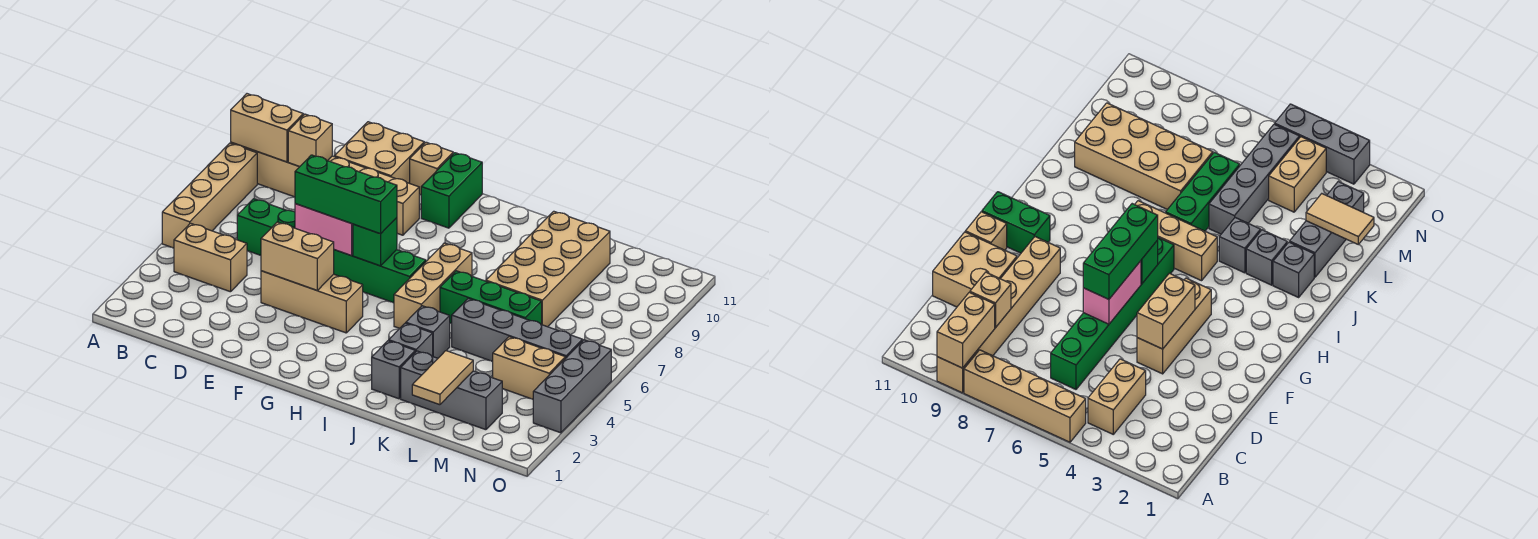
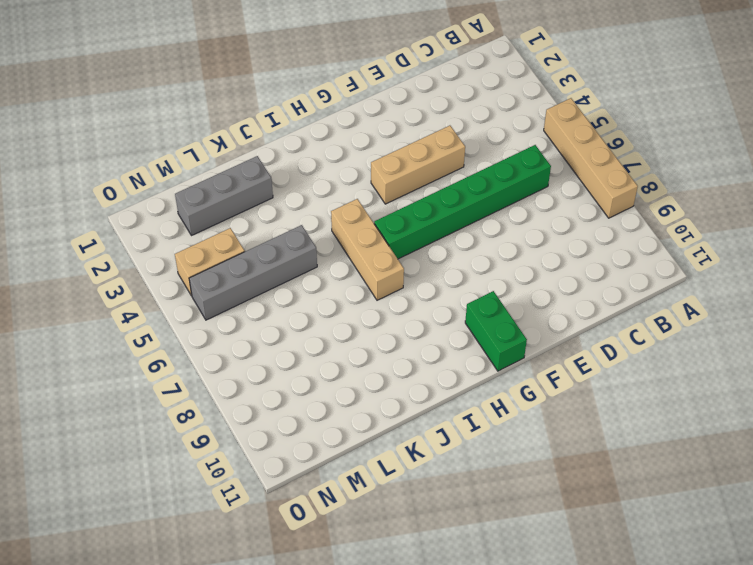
none -> tan 1x6 brick [231,142,419,235]
none -> tan 1x2 brick [174,223,247,292]
none -> tan 2x2 brick [335,122,424,183]

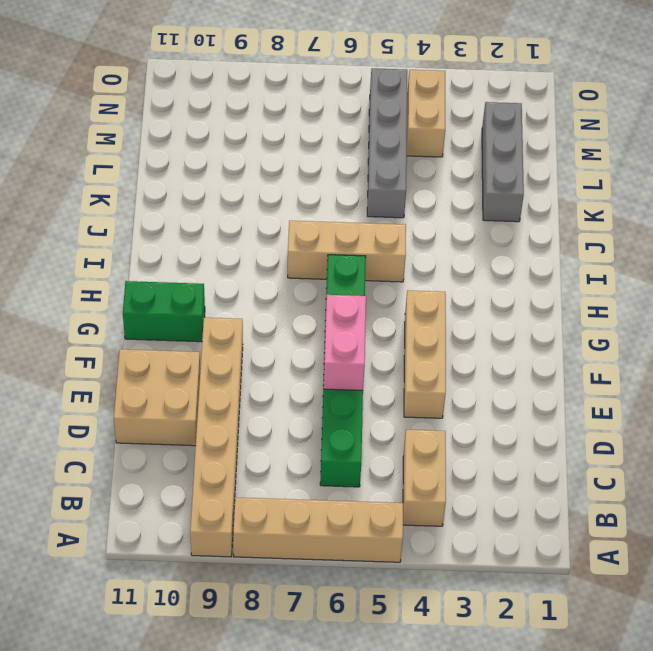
none -> tan 1x1 brick [410,142,453,195]
none -> grey 1x1 brick [372,341,415,399]
none -> grey 1x1 brick [389,323,433,356]

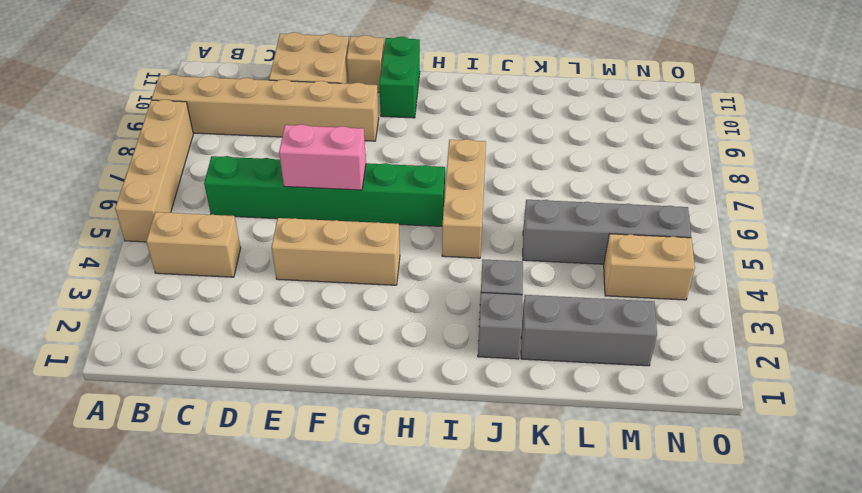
none -> grey 1x1 brick [406,306,450,358]
none -> green 1x3 brick [440,271,542,325]
none -> tan 2x4 brick [486,211,610,327]

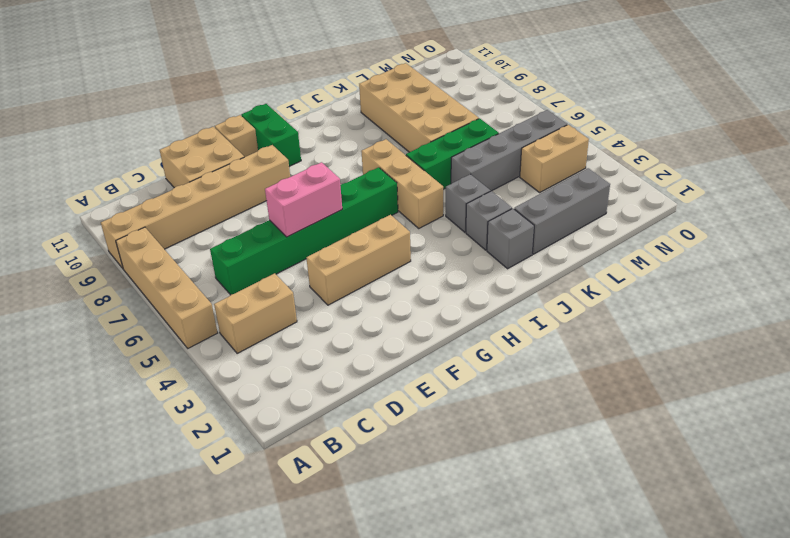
none -> grey 1x3 brick [533,340,611,433]
none -> tan 1x2 brick [231,94,303,162]
none -> tan 1x1 brick [288,114,332,167]

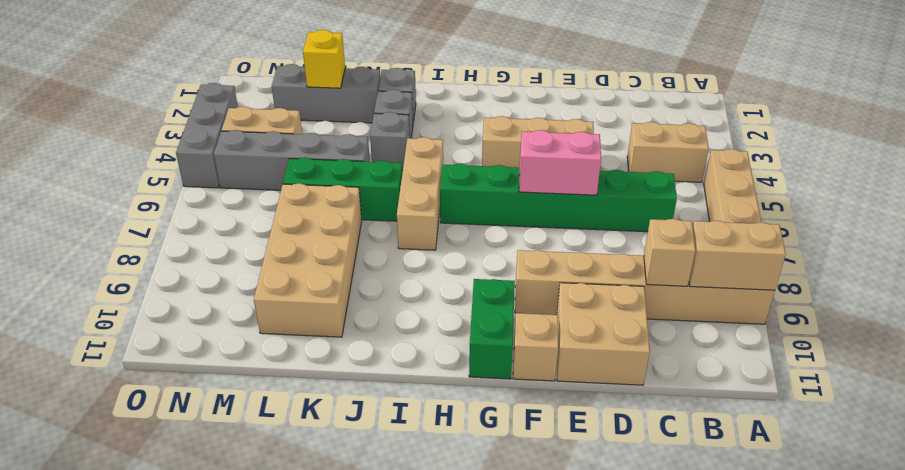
yellow 1x1 brick [303,30,345,88] -> tan 1x2 tile [412,351,473,405]
none -> tan 1x2 brick [261,222,334,290]
none -> green 1x1 brick [353,218,397,266]
none -> green 1x3 brick [295,155,397,234]

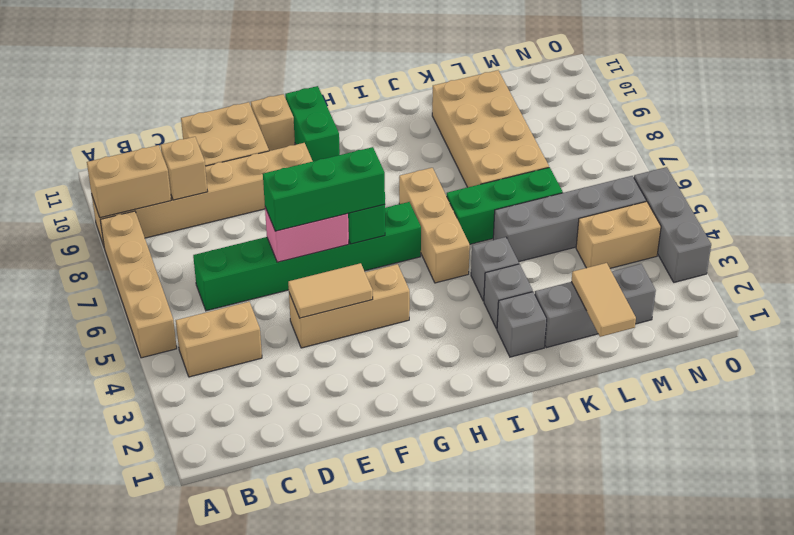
tan 1x2 tile [288,263,373,318] -> tan 1x2 brick [261,222,334,290]

